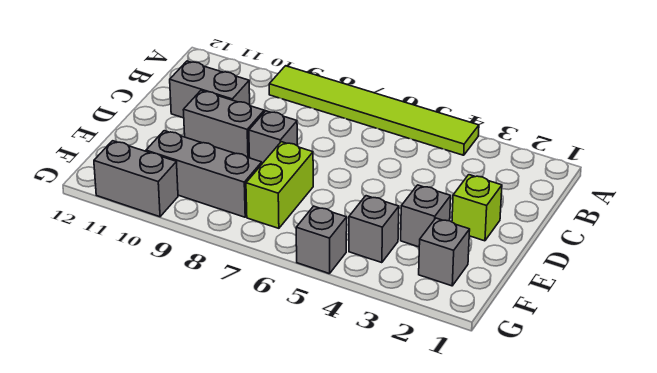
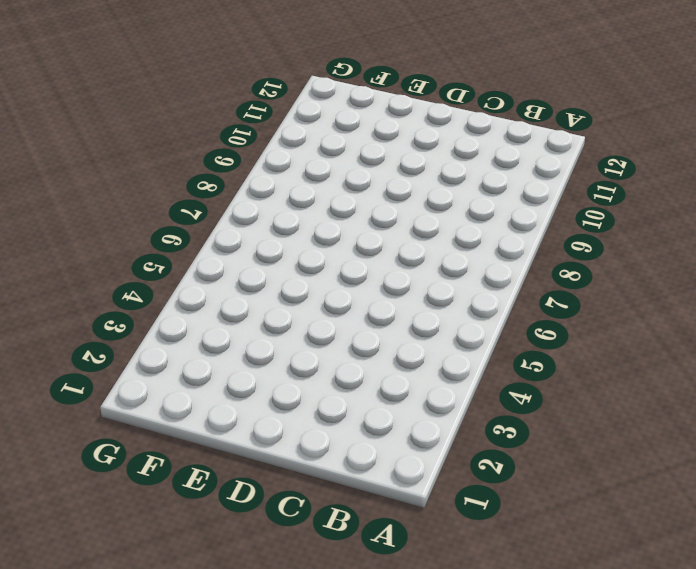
none -> lime 1x6 tile [269,66,479,155]
none -> grey 1x2 brick [170,61,250,118]
none -> lime 1x1 brick [452,175,502,241]

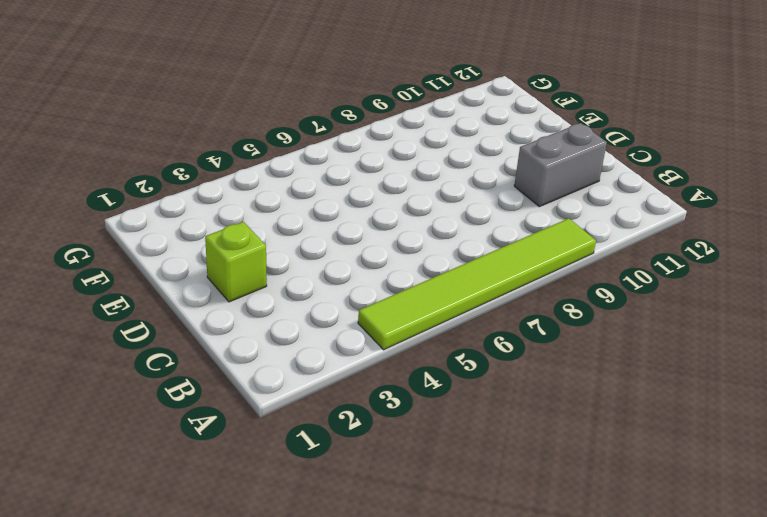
none -> grey 1x1 brick [249,111,297,163]
none -> grey 1x2 brick [183,91,264,158]
none -> grey 1x1 brick [401,185,451,247]

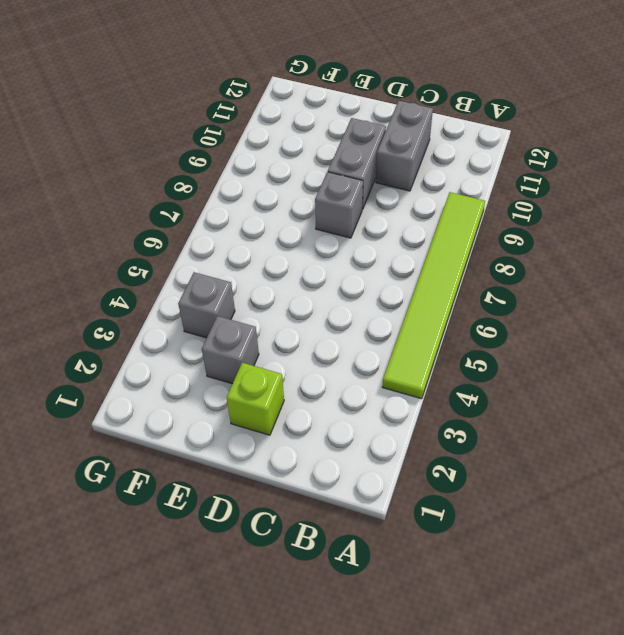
none -> lime 1x2 brick [246,142,313,228]
none -> grey 1x1 brick [419,218,470,286]
none -> grey 1x3 brick [146,131,262,217]

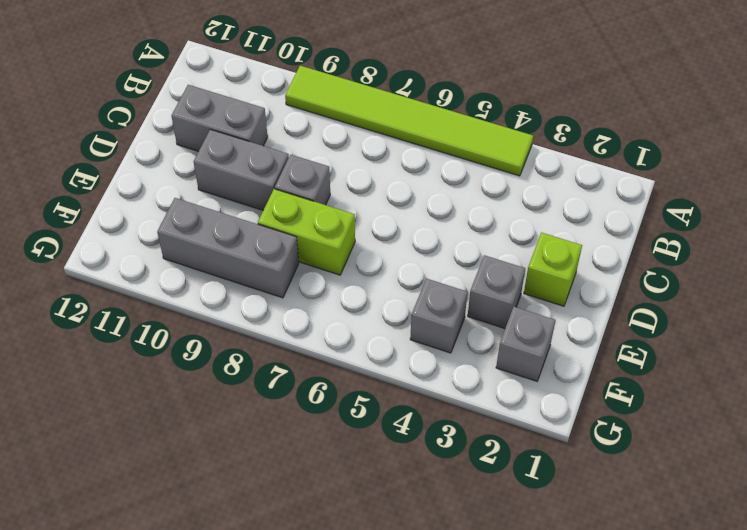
lime 1x2 brick [258,189,355,275] -> lime 1x2 brick turned to [246,142,313,228]
none -> grey 1x1 brick [296,206,347,274]
none -> grey 1x2 brick [94,141,178,217]

